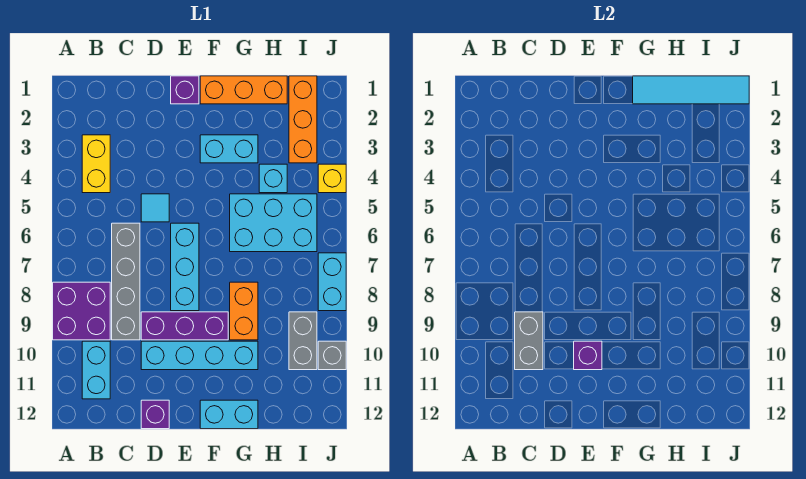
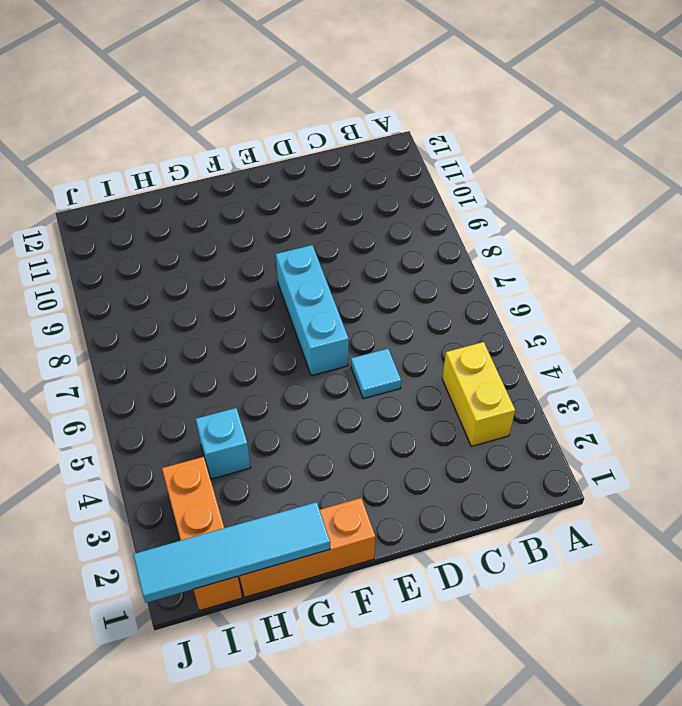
none -> purple 2x2 brick [53,282,110,340]
none -> cyan 1x2 brick [82,341,110,399]
none -> grey 1x4 brick [112,223,140,340]

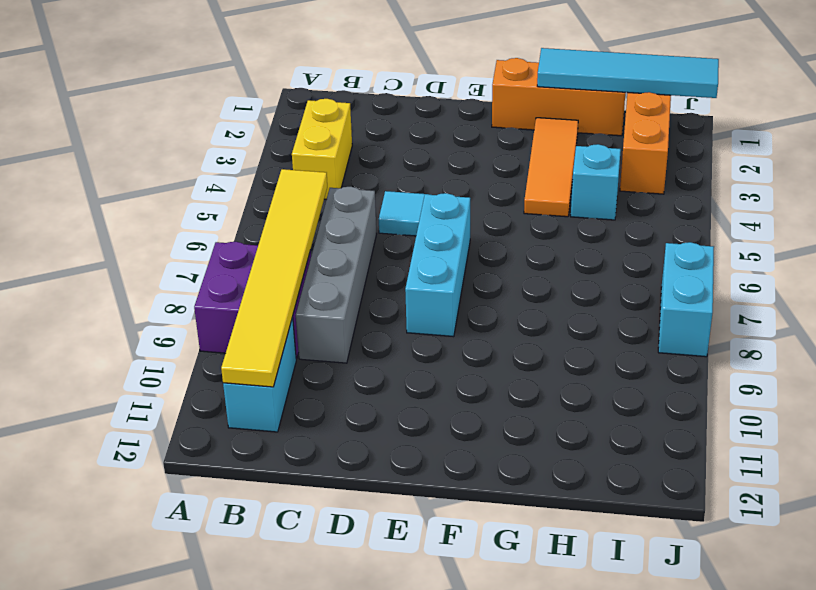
yellow 1x6 tile [221,169,327,387] -> none
orange 1x3 tile [524,118,578,217] -> cyan 1x2 brick [200,135,258,163]
none -> purple 1x3 brick [141,312,228,340]
none -> cyan 1x4 brick [141,341,258,370]
none -> purple 1x1 brick [141,400,169,429]

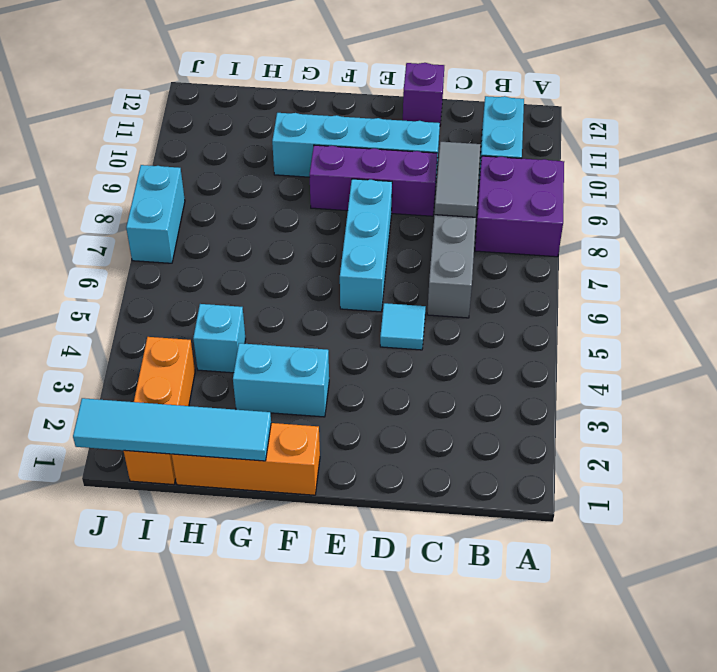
grey 1x2 tile [435,142,481,217] -> grey 1x2 brick [515,312,543,370]
none -> yellow 1x2 brick [82,135,110,193]
none -> purple 1x1 brick [171,76,199,104]
none -> cyan 1x2 brick [200,400,258,429]

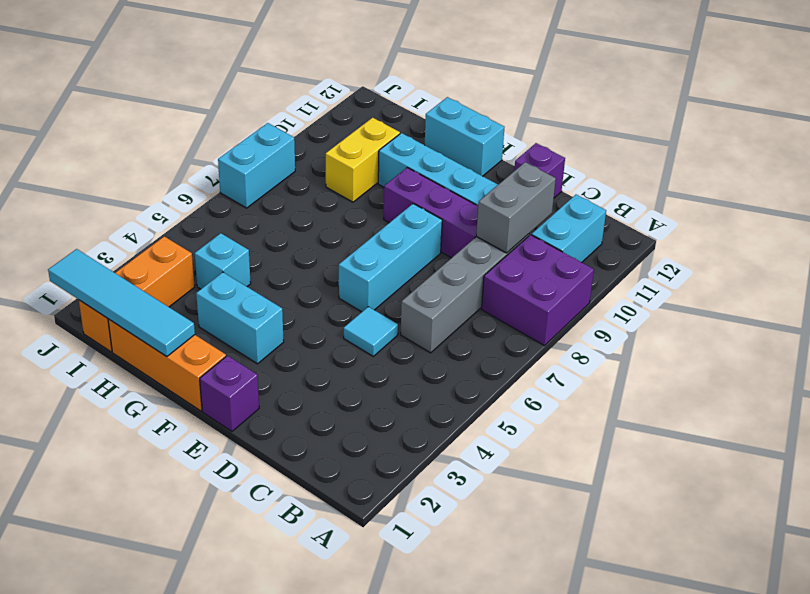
yellow 1x2 brick [326,118,400,202] -> yellow 1x2 brick moved to [82,135,110,193]
none -> cyan 2x3 brick [230,194,317,252]
none -> orange 1x2 brick [230,282,258,340]
none -> grey 1x2 brick [289,312,317,370]

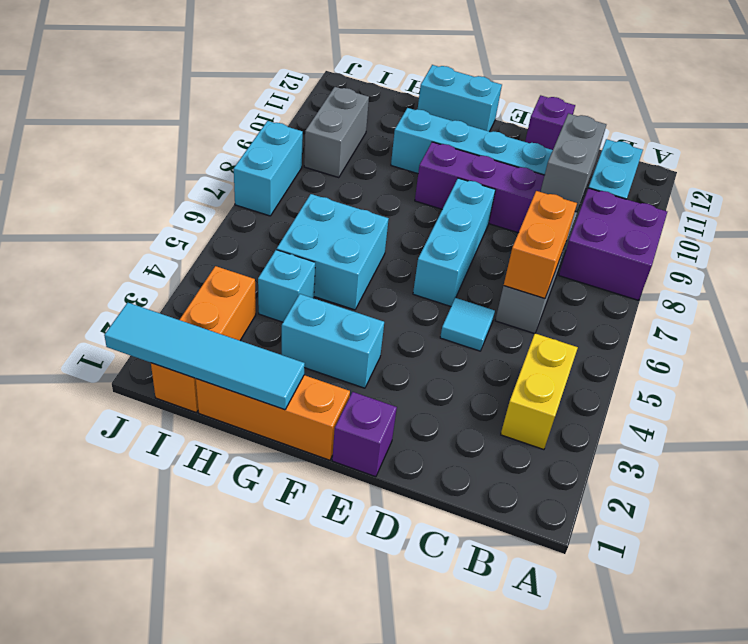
orange 1x2 brick [504,191,577,298] -> orange 1x2 brick moved to [230,282,258,340]
cyan 2x2 brick [277,194,389,310] -> cyan 2x3 brick [230,194,317,252]
none -> yellow 1x1 brick [318,164,346,193]
none -> grey 1x1 brick [318,341,346,370]
none -> purple 1x1 brick [574,341,602,370]

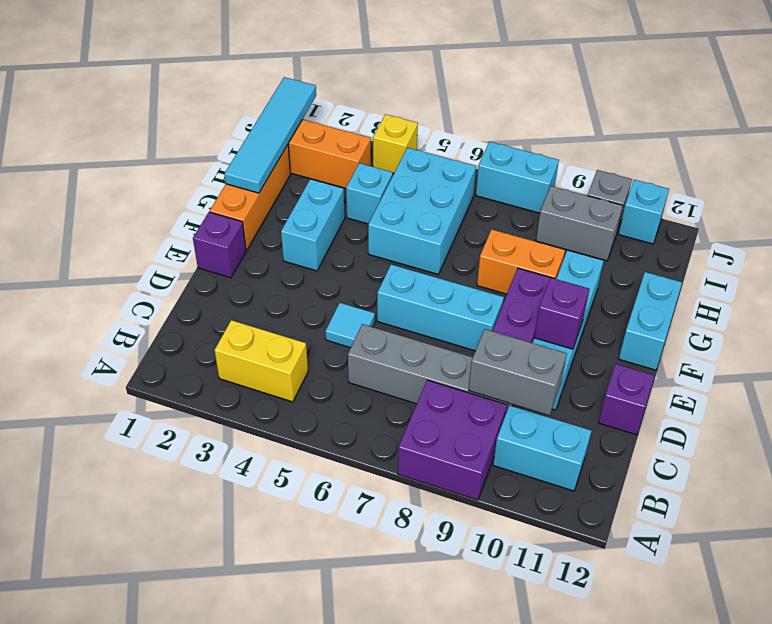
cyan 1x1 brick [619,180,669,244] -> none

